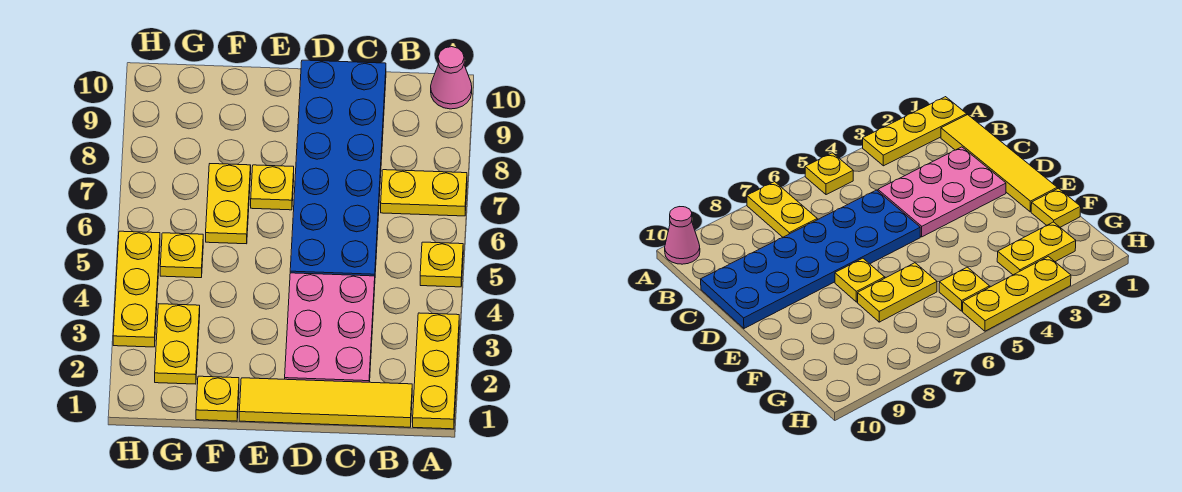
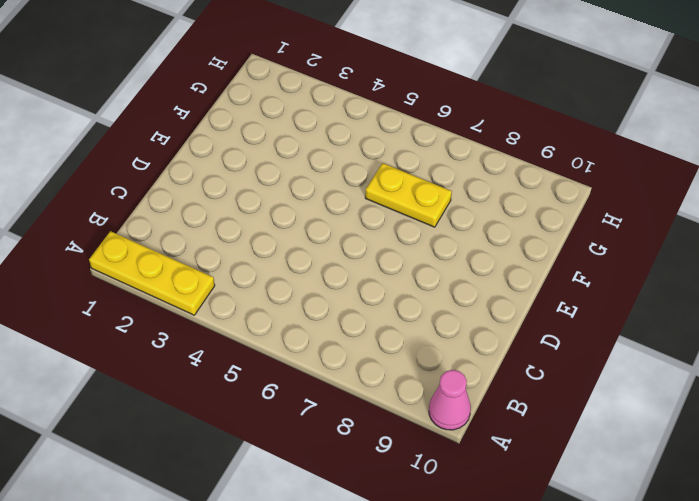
none -> yellow 1x1 plate [420,242,463,287]
none -> yellow 1x2 plate [381,170,467,216]
none -> yellow 1x4 tile [239,378,412,427]

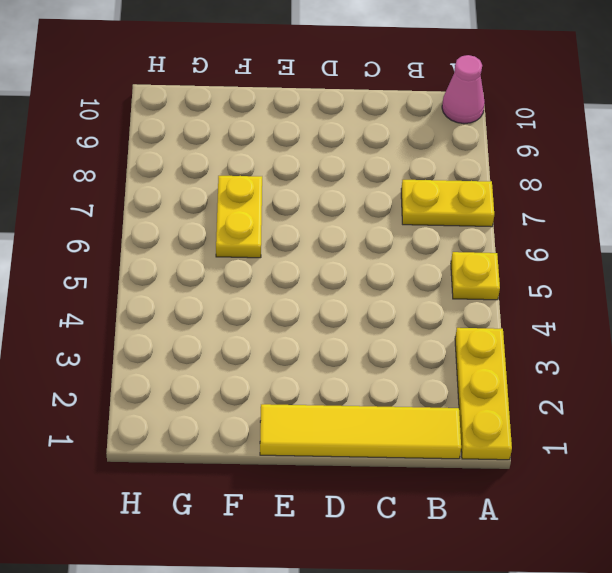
none -> pink 2x3 plate [285,273,375,382]
none -> blue 2x6 plate [290,60,386,276]
none -> yellow 1x1 plate [251,165,294,210]

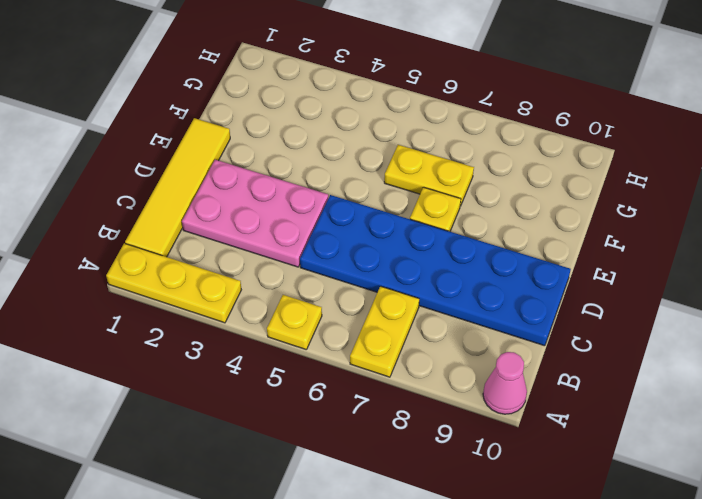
none -> yellow 1x1 plate [196,376,239,421]
none -> yellow 1x2 plate [155,304,200,384]
none -> yellow 1x1 plate [160,233,203,278]

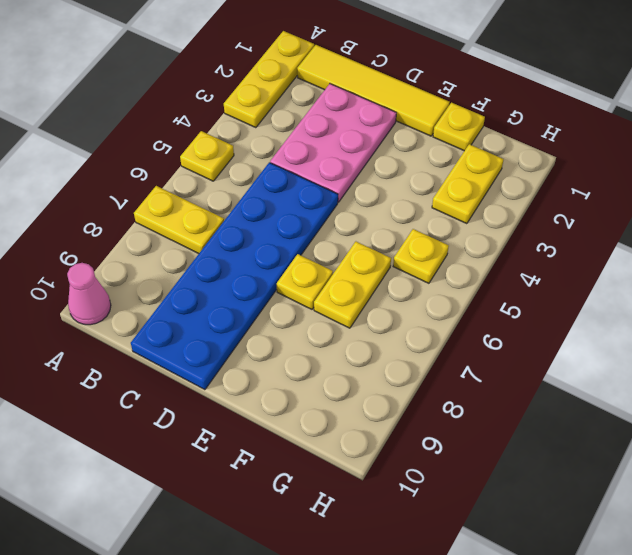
none -> yellow 1x3 plate [113,231,160,347]

